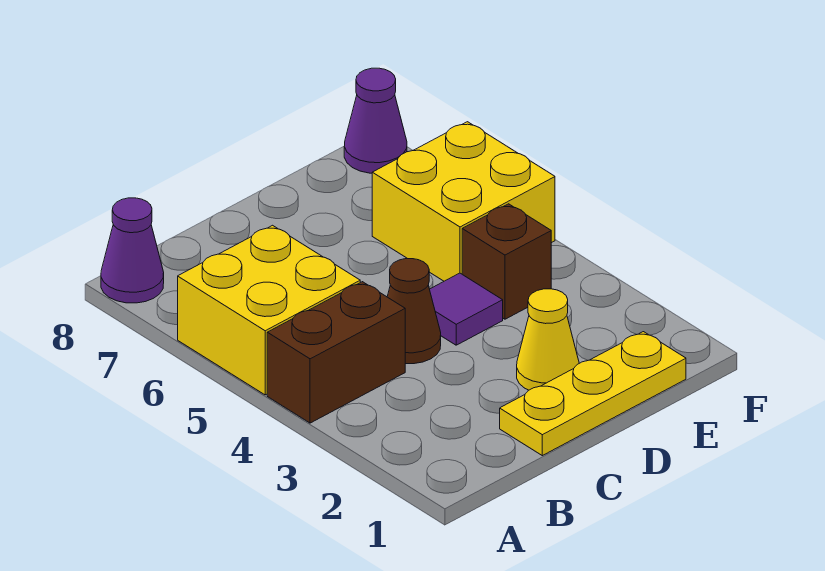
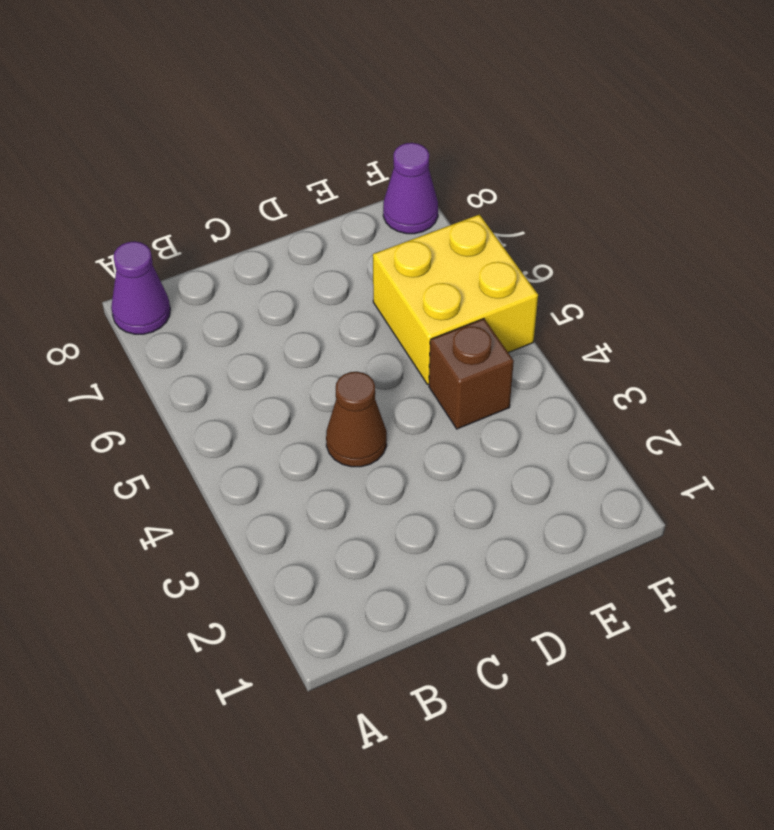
none -> brown 1x2 brick [267,282,405,423]
none -> yellow 2x2 brick [178,225,360,395]

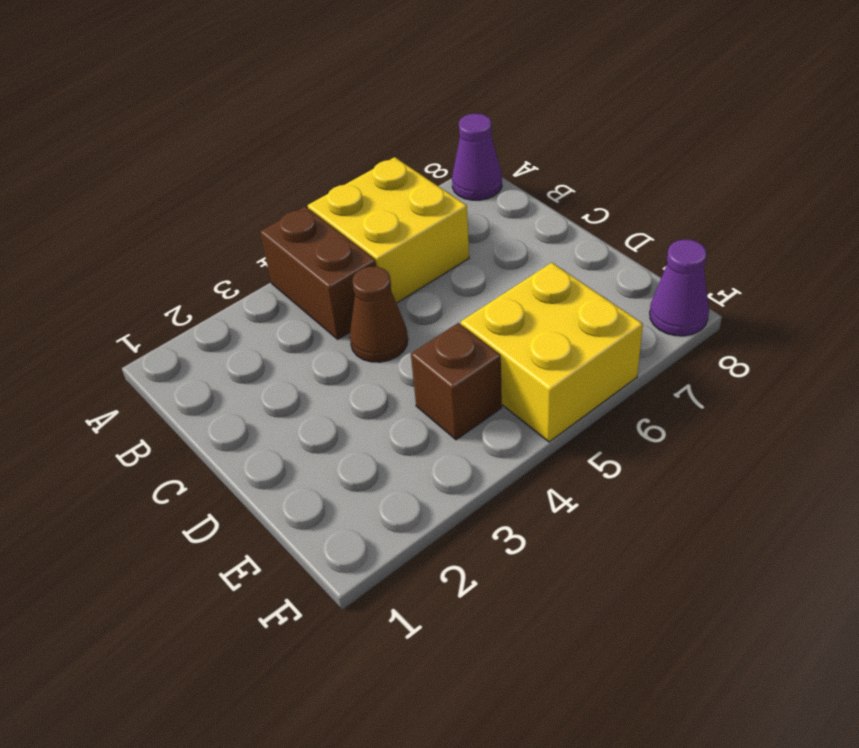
none -> yellow 1x3 plate [500,332,686,456]
none -> yellow 1x1 cone [517,289,579,390]

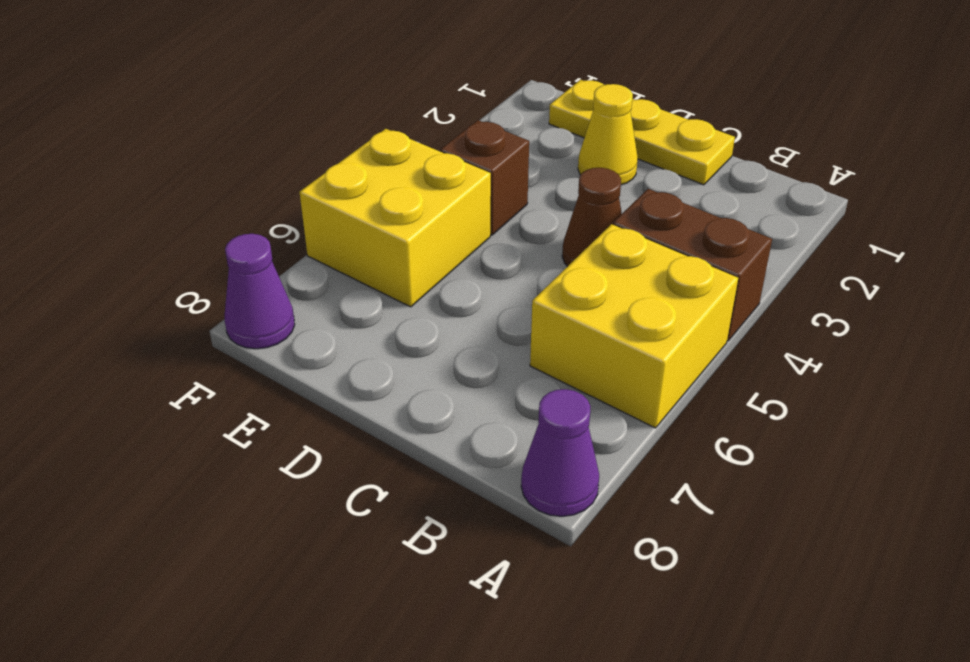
none -> purple 1x1 tile [430,273,503,345]

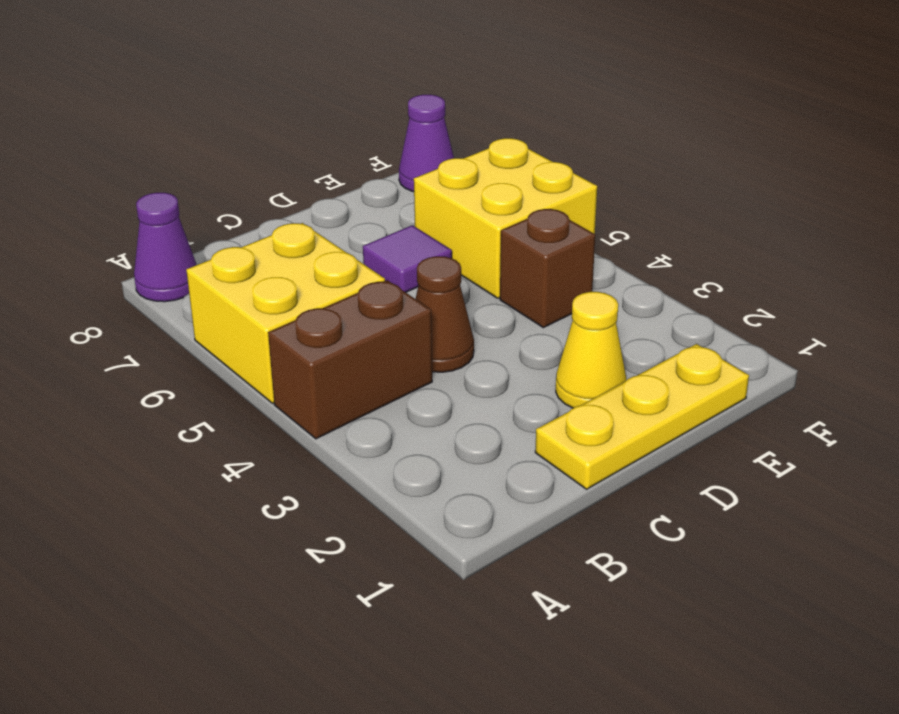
purple 1x1 tile [363,225,452,292] -> purple 1x1 tile moved to [430,273,503,345]

